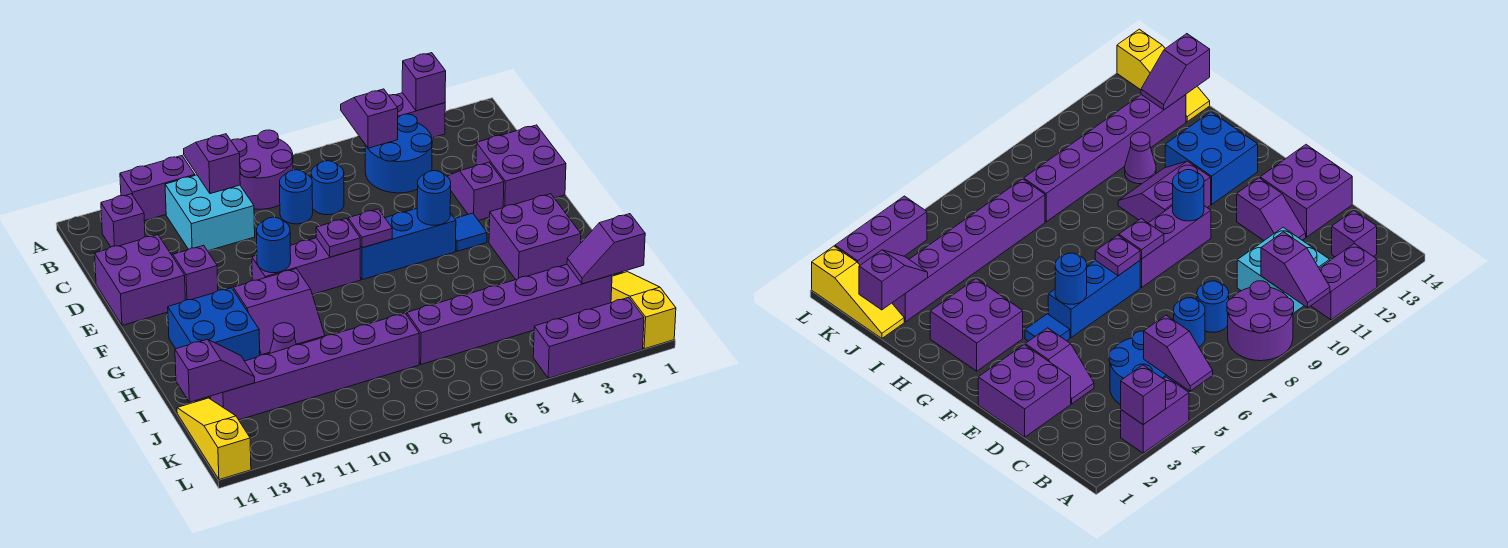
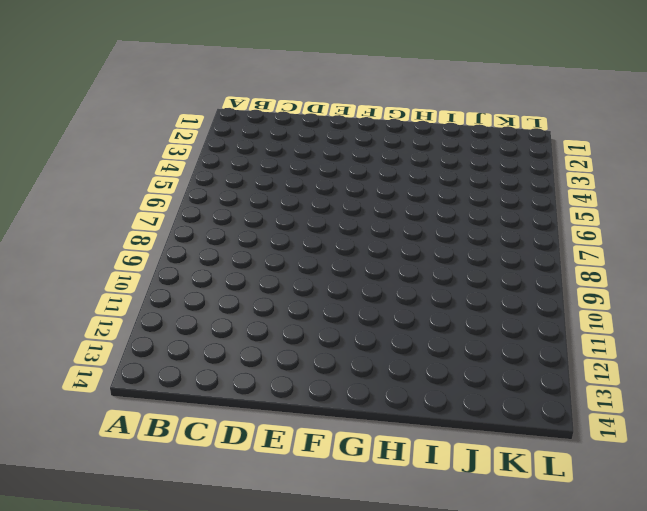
none -> purple 1x2 brick [389,93,445,138]
none -> purple 2x2 round brick [231,130,293,209]
none -> purple 1x2 brick [120,156,195,221]
none -> blue 2x2 round brick [365,114,432,193]

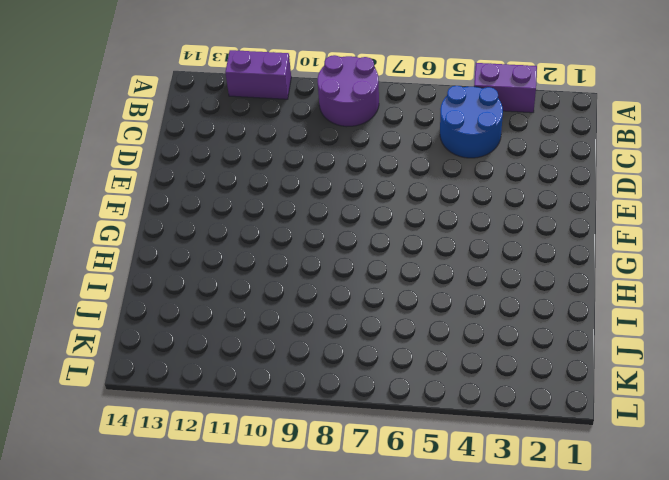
none -> cyan 2x2 brick [165,175,255,251]
none -> purple 1x1 brick [101,194,145,247]
none -> blue 1x1 round brick [311,161,344,215]
none -> blue 1x1 round brick [280,170,313,224]

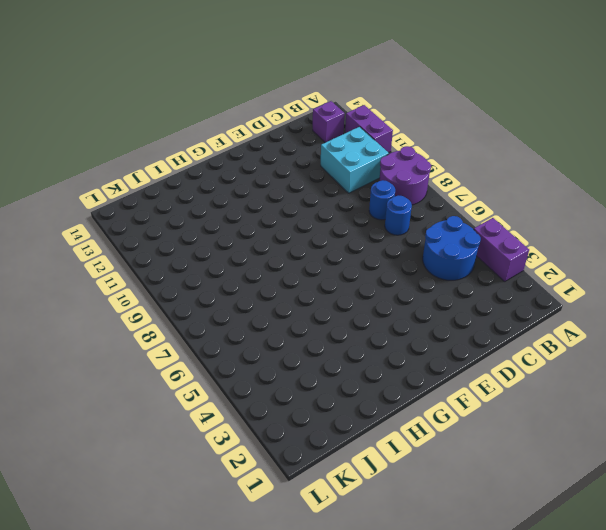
none -> purple 2x2 brick [476,125,566,207]
none -> purple 1x2 slope [447,162,504,220]
none -> purple 1x2 slope [172,245,218,300]
none -> purple 2x2 brick [95,235,185,326]

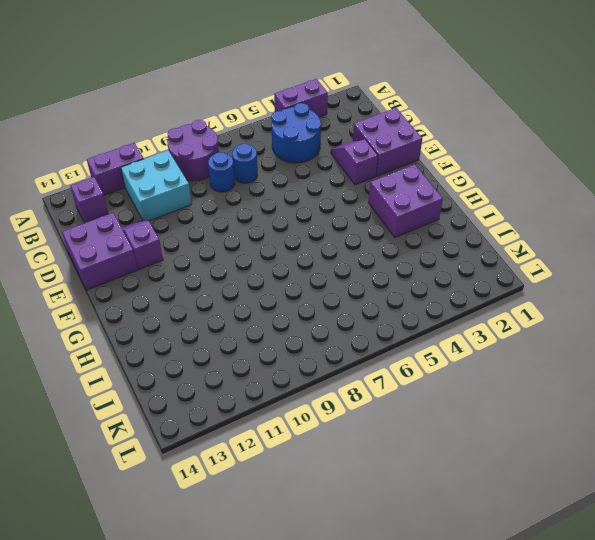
none -> blue 1x1 tile [455,213,487,251]
none -> blue 1x3 brick [360,208,456,280]
none -> purple 1x3 brick [252,238,361,294]
none -> purple 2x2 slope [233,269,325,355]

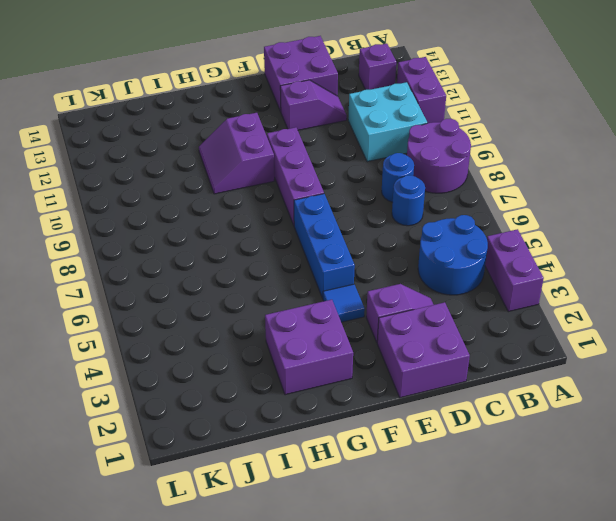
none -> blue 2x2 brick [168,288,260,361]
none -> purple 1x1 cone [270,323,297,353]
none -> yellow 1x3 slope [611,272,676,349]
none -> purple 1x6 brick [407,264,612,364]

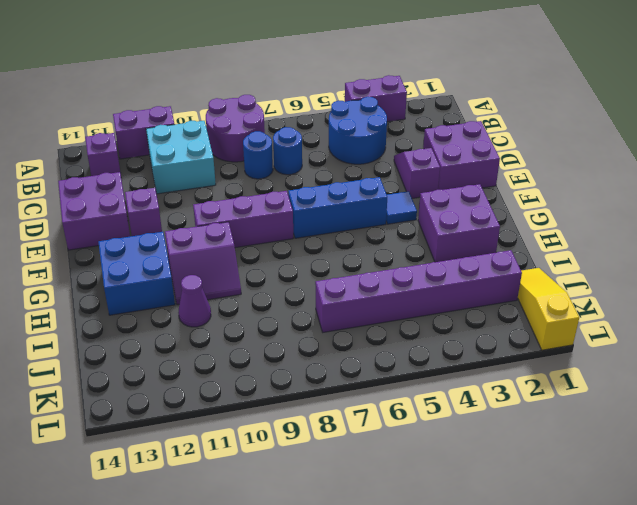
none -> purple 1x6 brick [210,313,419,420]
none -> yellow 1x3 slope [177,398,251,480]
none -> purple 1x3 brick [533,297,644,378]
none -> purple 1x1 brick [402,53,446,111]

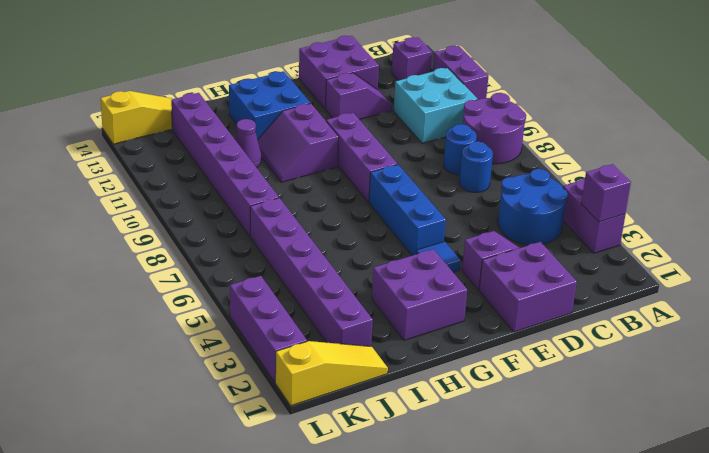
none -> purple 1x2 slope [341,89,398,148]
none -> purple 1x2 slope [184,134,240,194]
none -> blue 1x1 round brick [417,171,451,225]
none -> purple 1x1 plate [348,209,392,248]

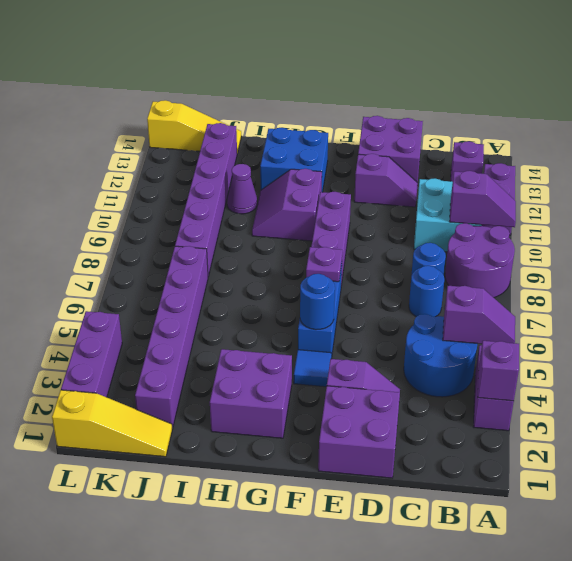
none -> purple 1x1 plate [316,218,360,257]
none -> blue 1x1 round brick [257,217,291,273]
none -> purple 1x2 slope [567,214,645,284]
none -> purple 1x2 slope [175,339,255,402]

